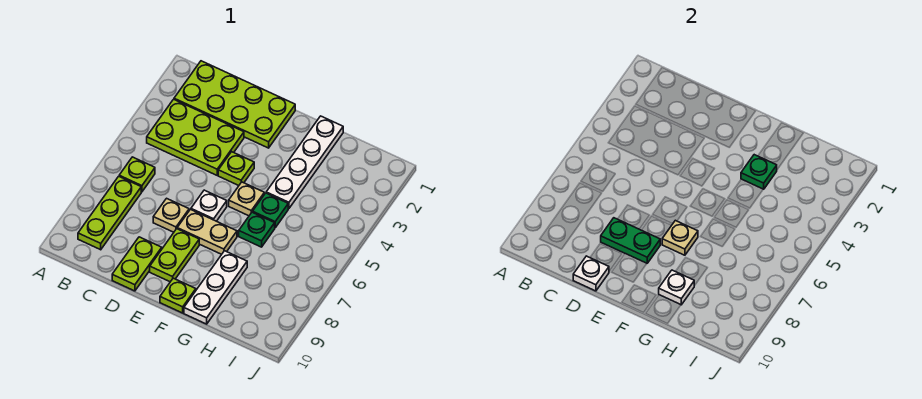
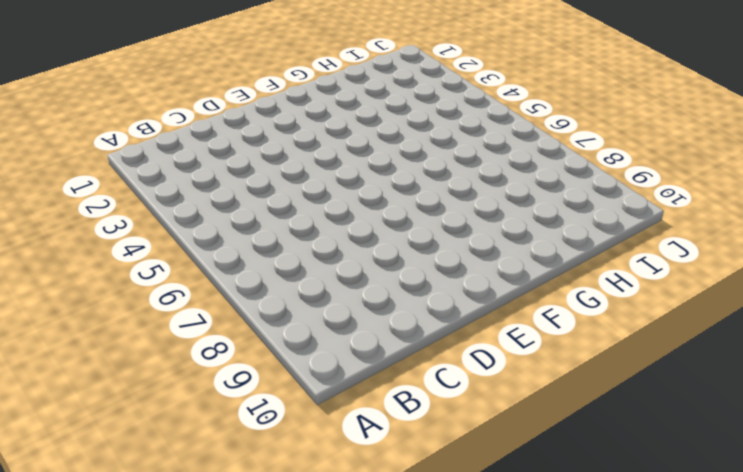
none -> lime 2x4 plate [174,61,295,148]
none -> lime 2x3 plate [147,99,244,175]
none -> lime 1x1 plate [119,157,155,192]

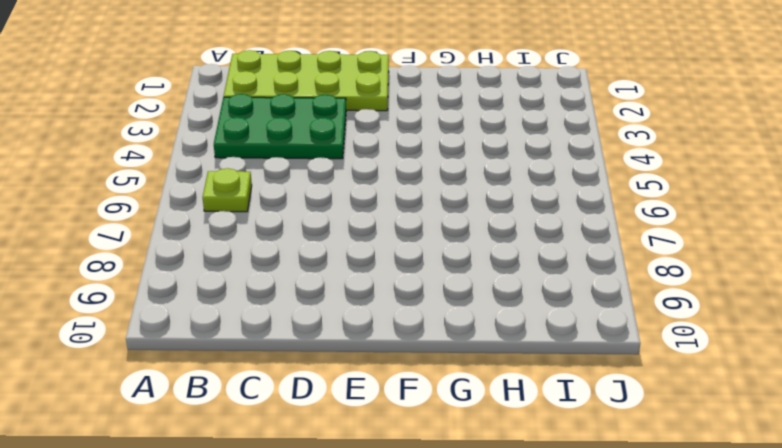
green 2x3 plate [214,94,346,159] -> lime 2x3 plate [147,99,244,175]
none -> lime 1x3 plate [78,176,141,250]
none -> tan 1x1 plate [153,198,189,232]
none -> lime 1x2 plate [112,237,162,291]

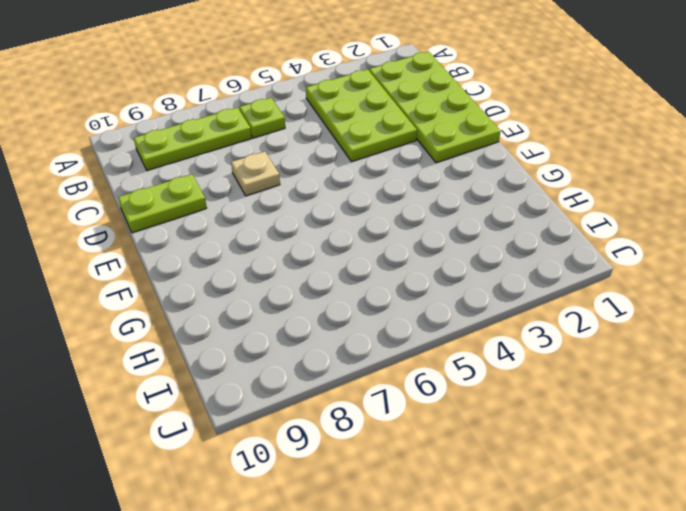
none -> lime 1x1 plate [218,152,254,186]
none -> white 1x1 plate [191,190,227,221]
none -> tan 1x2 plate [177,210,237,254]

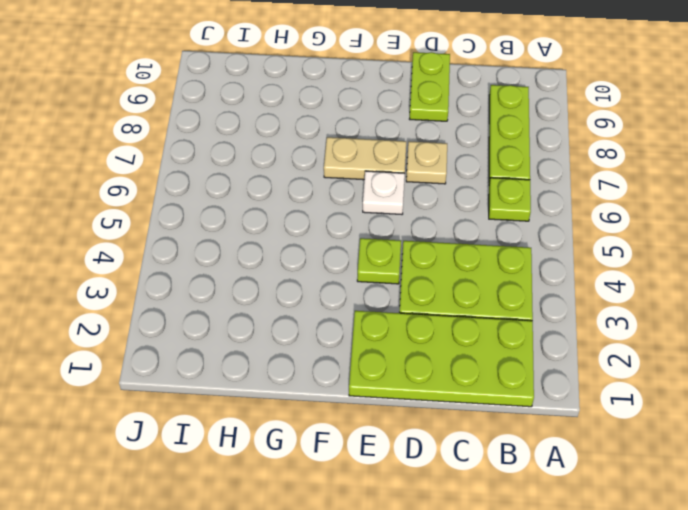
none -> lime 1x2 plate [150,229,199,282]
none -> tan 1x1 plate [229,182,264,216]
none -> lime 1x1 plate [160,278,196,313]

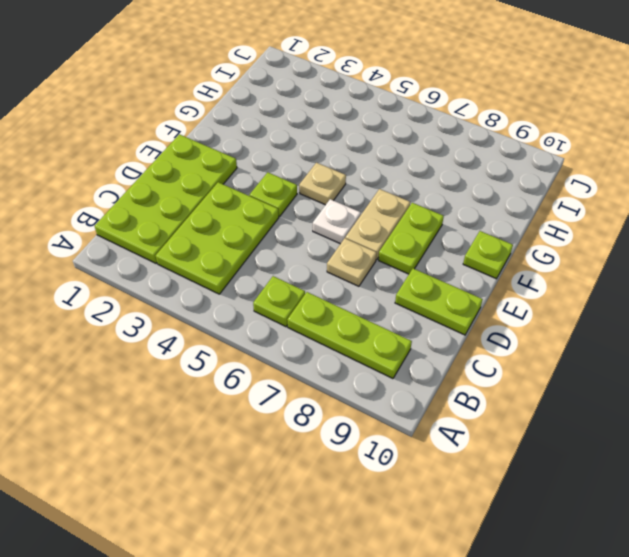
lime 1x2 plate [378,203,444,274] -> lime 1x2 plate turned to [150,229,199,282]
none -> white 1x4 plate [266,116,343,209]
none -> green 1x1 plate [253,193,288,228]
none -> green 1x1 plate [239,212,275,247]

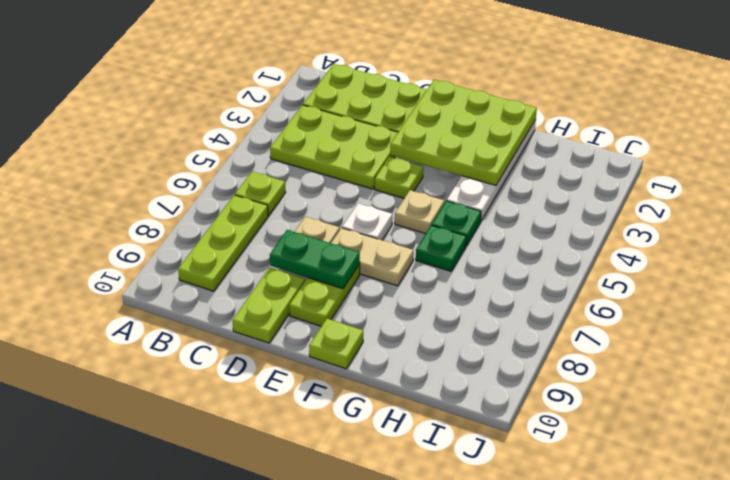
lime 3x3 plate [390,80,537,185] -> green 1x1 plate [741,155,777,189]
none -> white 1x3 plate [184,251,247,324]
none -> white 1x1 plate [573,256,609,291]
none -> tan 1x1 plate [662,220,698,255]

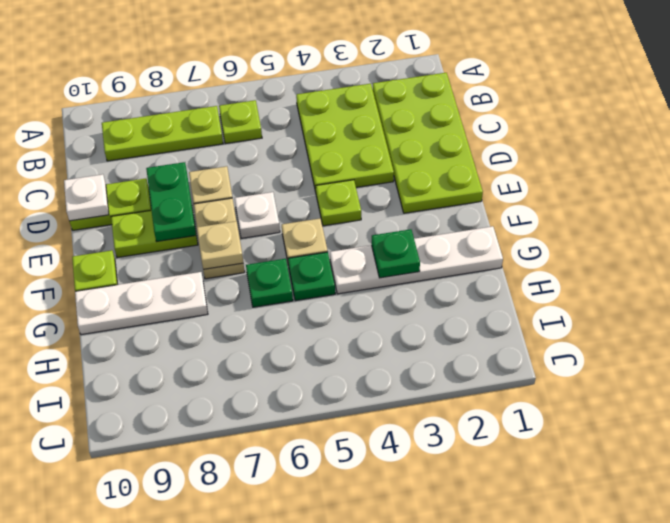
none -> white 1x1 plate [659,270,694,305]

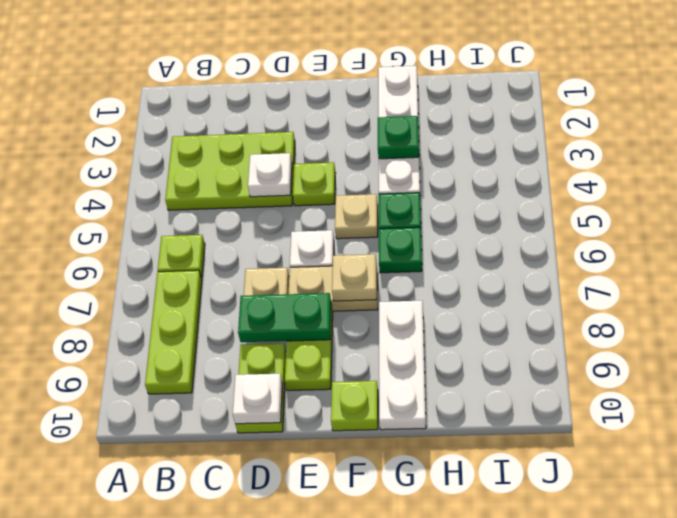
white 1x1 plate [248,153,292,197] -> white 1x1 plate moved to [659,270,694,305]
none -> lime 2x4 plate [174,61,295,148]

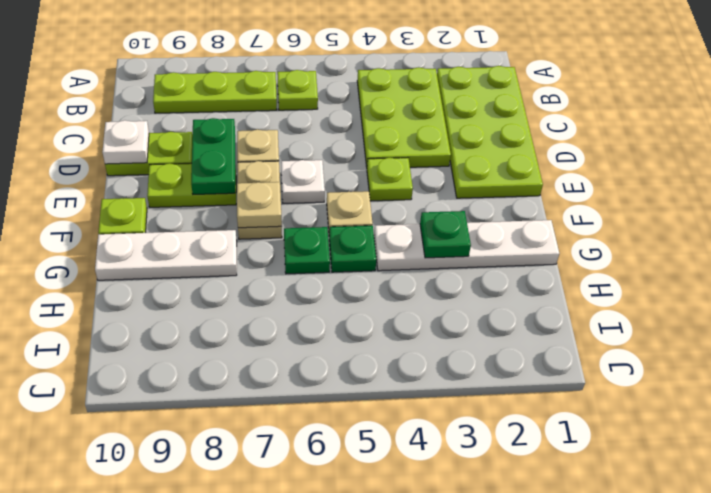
none -> white 1x1 plate [659,270,694,305]

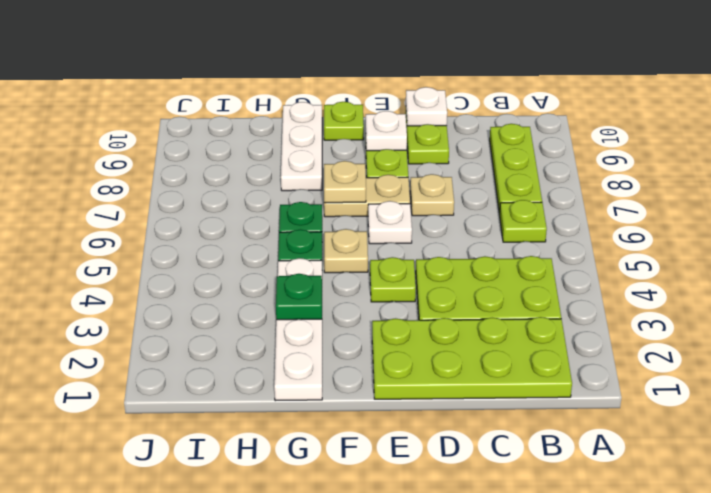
white 1x1 plate [366,111,407,151] -> white 1x1 plate moved to [659,270,694,305]
none -> green 1x2 plate [601,218,660,263]

